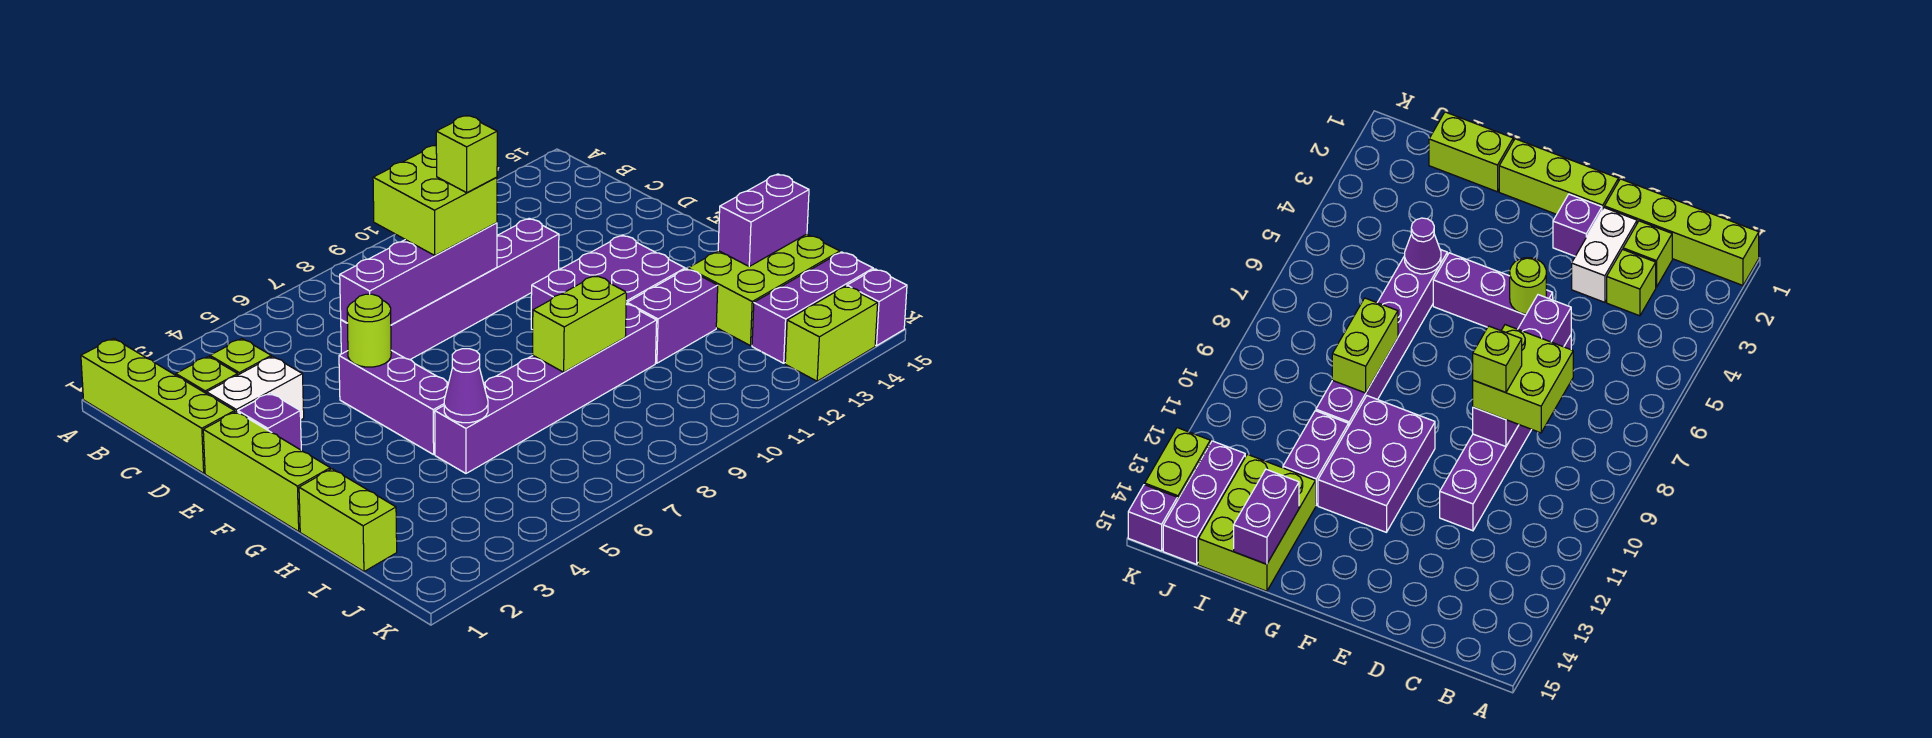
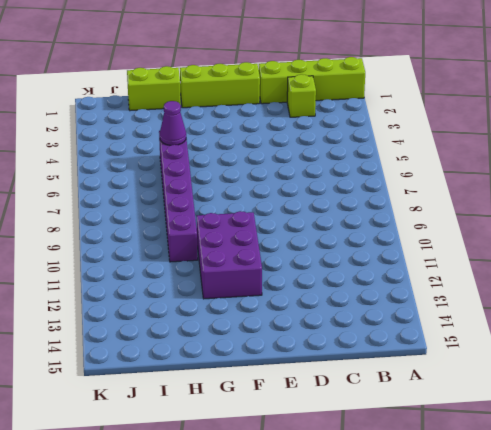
none -> lime 1x1 brick [210,339,271,375]
none -> white 1x2 brick [207,356,304,420]
none -> purple 1x6 brick [341,218,559,360]

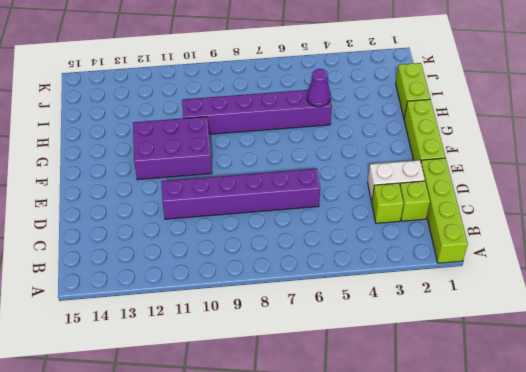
none -> purple 1x1 brick [238,393,301,450]
none -> purple 1x3 brick [339,350,448,455]
none -> purple 1x2 brick [627,269,718,363]

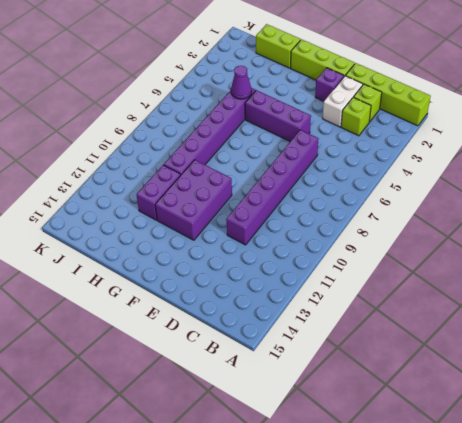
none -> lime 2x3 brick [688,234,840,346]
none -> purple 1x3 brick [752,252,873,363]
none -> lime 1x2 brick [785,286,878,381]

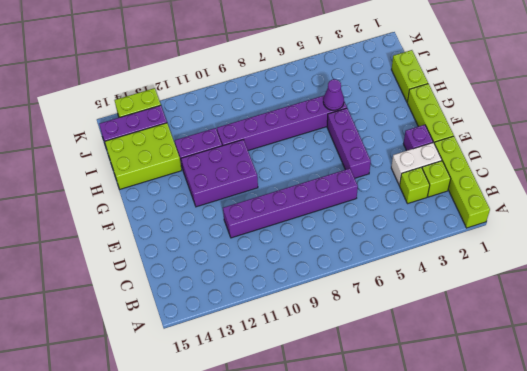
none -> purple 1x1 brick [847,269,907,346]
none -> purple 1x4 brick [340,223,497,325]
none -> lime 1x1 round brick [347,294,391,367]

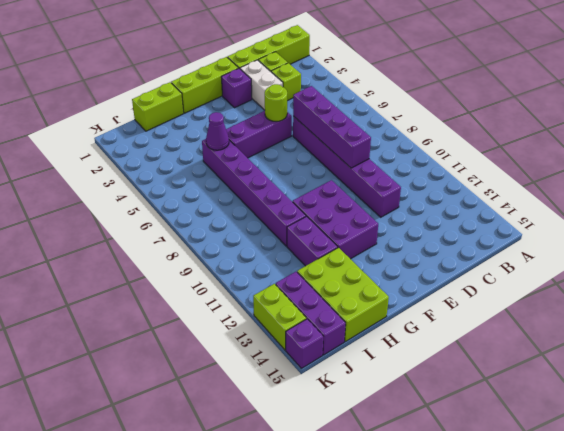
none -> lime 1x2 brick [533,276,626,372]
none -> purple 1x2 brick [718,174,809,266]
none -> lime 2x2 brick [373,145,497,256]

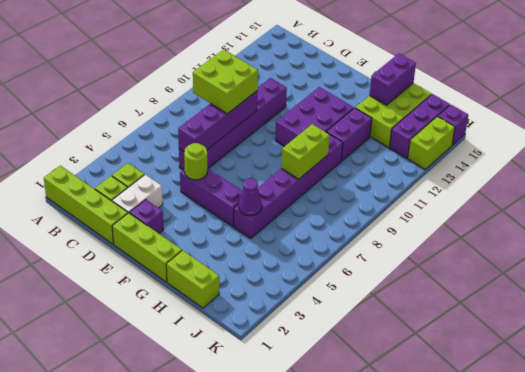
none -> lime 1x1 brick [436,116,497,193]

